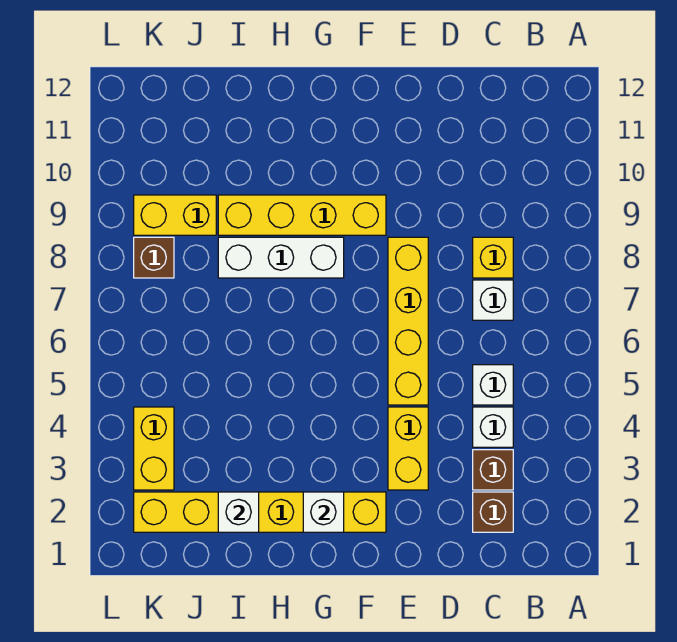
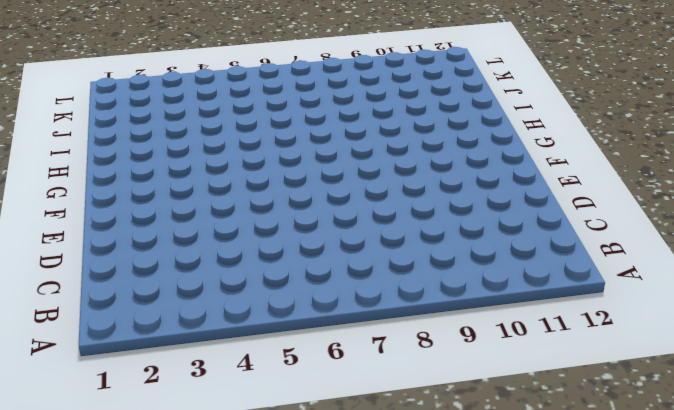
none -> brown 1x1 brick [473,492,513,532]
none -> brown 1x1 brick [473,450,513,490]
none -> white 1x1 brick [473,407,513,447]

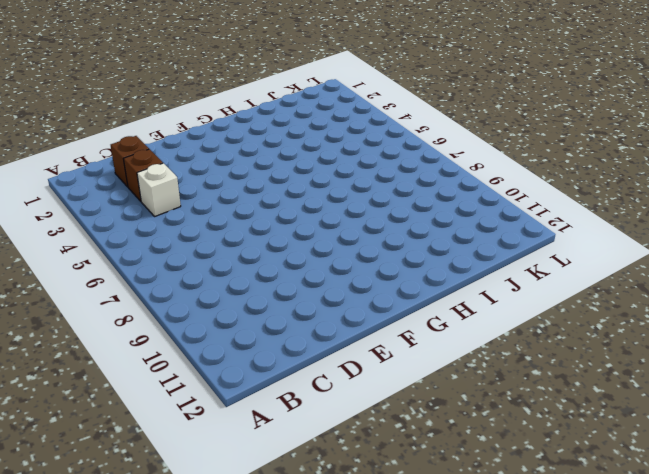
none -> white 1x1 brick [473,365,513,405]
none -> white 1x1 brick [473,280,513,320]
none -> yellow 1x1 brick [473,237,513,278]

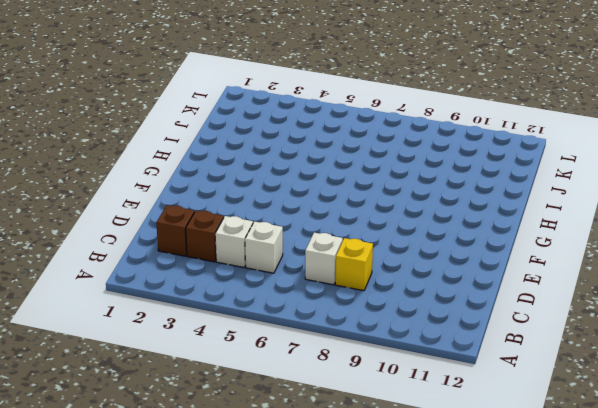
none -> yellow 1x2 brick [388,407,428,490]
none -> yellow 1x4 brick [388,237,428,405]
none -> yellow 1x6 brick [134,492,386,532]

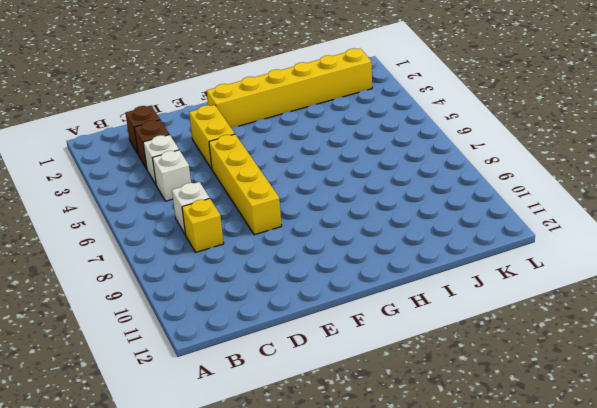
none -> yellow 1x4 brick [218,195,386,235]
none -> white 1x3 brick [218,237,344,278]
none -> yellow 1x2 brick [134,195,216,235]

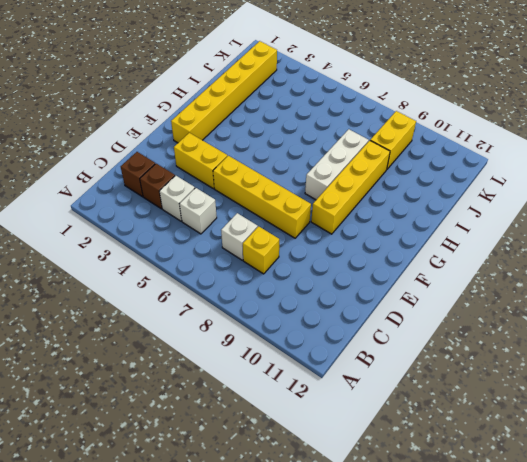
none -> yellow 1x2 brick [134,407,174,490]
none -> brown 1x1 brick [134,237,174,278]
none -> white 1x1 brick [303,492,344,532]

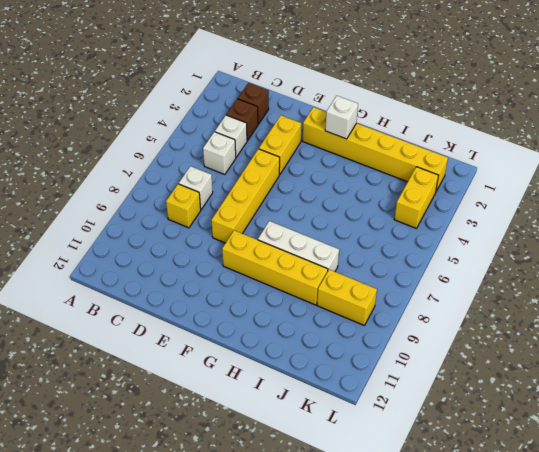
none -> brown 1x1 brick [134,237,174,278]
none -> white 1x1 brick [218,492,259,532]

